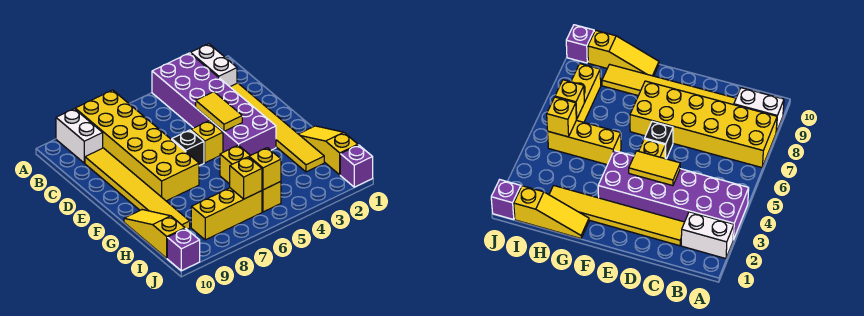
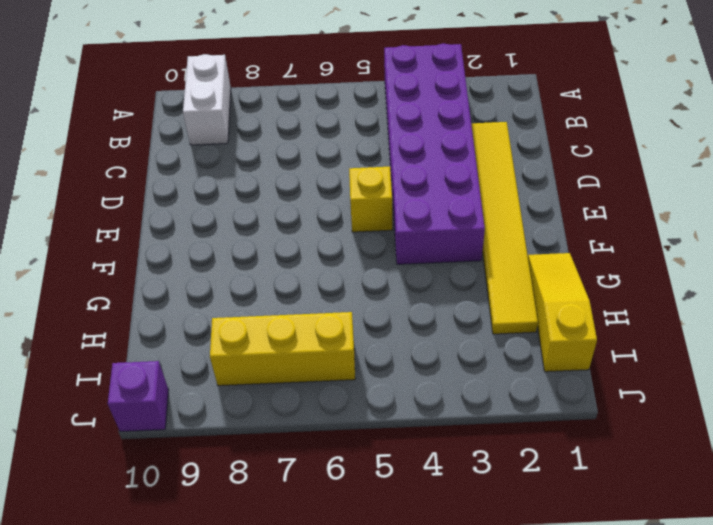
none -> white 1x2 brick [191,44,237,87]
none -> yellow 2x6 brick [75,90,199,201]
none -> yellow 1x6 tile [85,148,190,229]

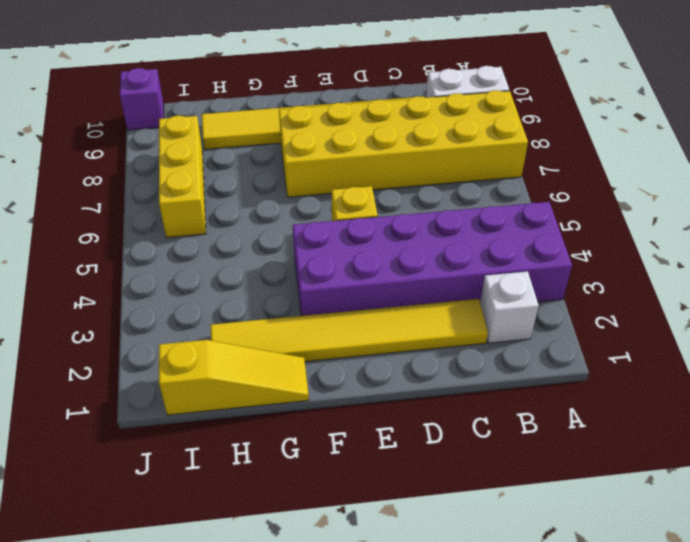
white 1x1 brick [480,271,539,343] -> white 1x2 brick [191,44,237,87]
none -> black 1x1 brick [172,130,204,166]
none -> yellow 1x3 brick [220,145,281,212]
none -> yellow 1x3 slope [124,210,185,258]

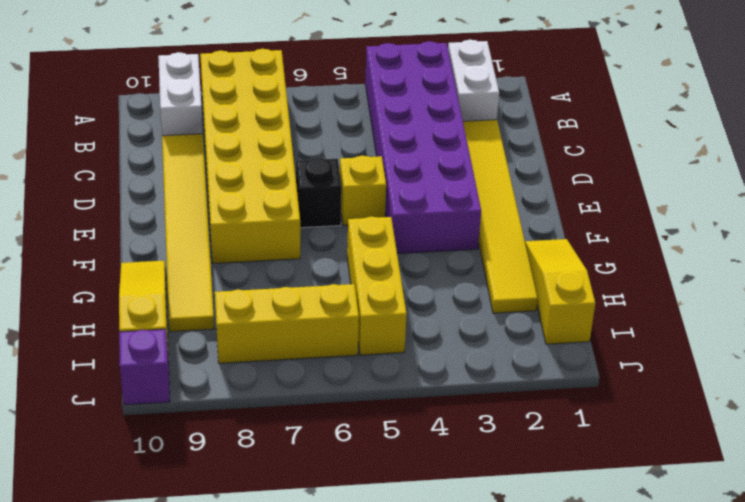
none -> purple 1x1 brick [340,145,373,187]
none -> yellow 1x2 tile [196,92,242,131]
none -> yellow 1x1 brick [249,148,281,190]

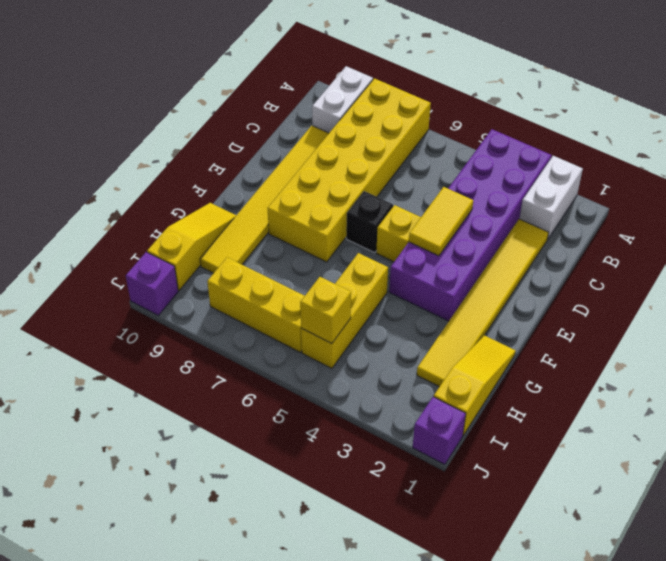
none -> yellow 1x1 brick [230,157,262,199]

